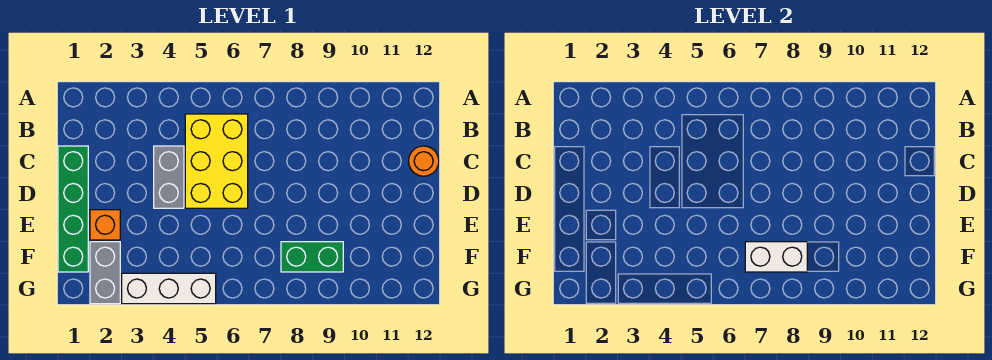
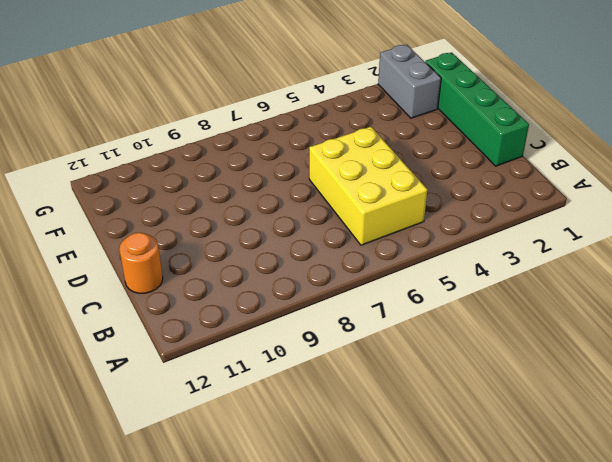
none -> grey 1x2 brick [154,146,184,208]
none -> orange 1x1 brick [90,210,120,240]

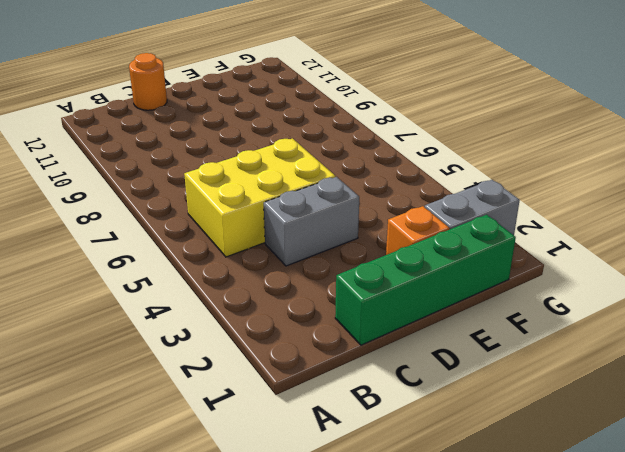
none -> green 1x2 brick [281,242,343,272]
none -> white 1x3 brick [122,273,216,304]

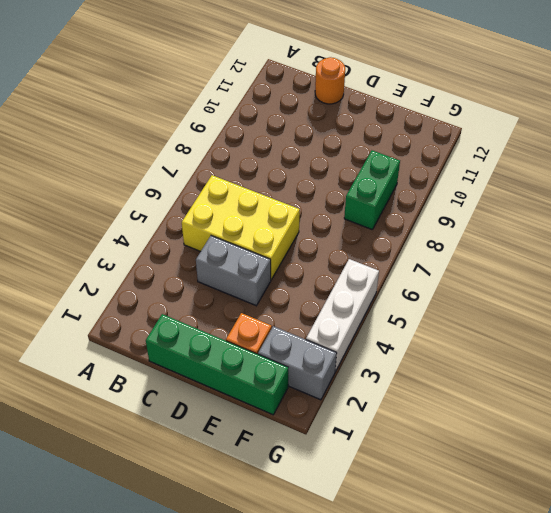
none -> white 1x2 brick [745,242,807,272]

